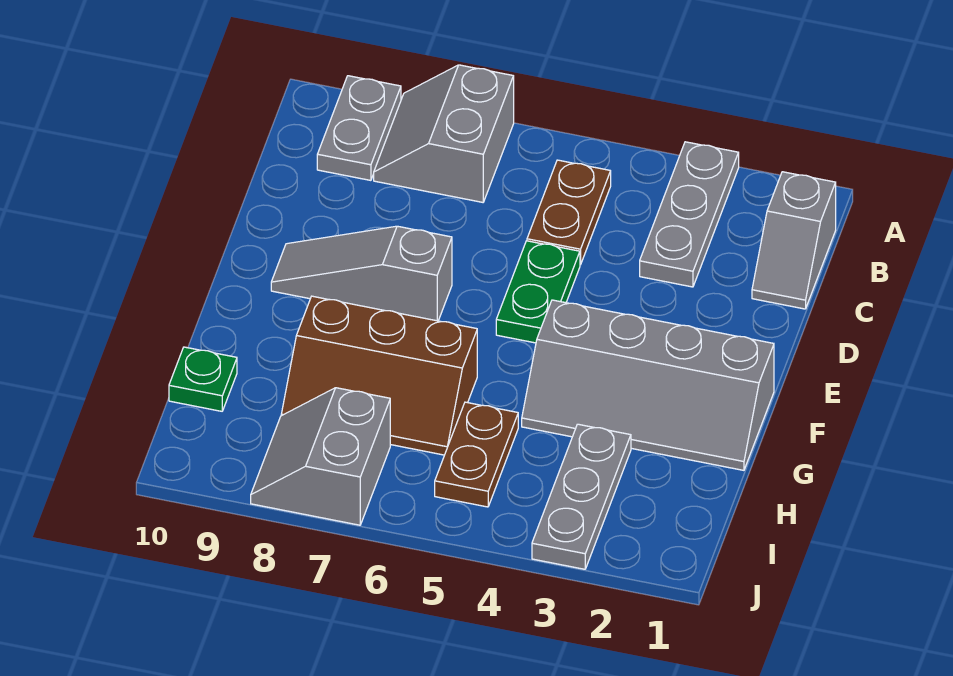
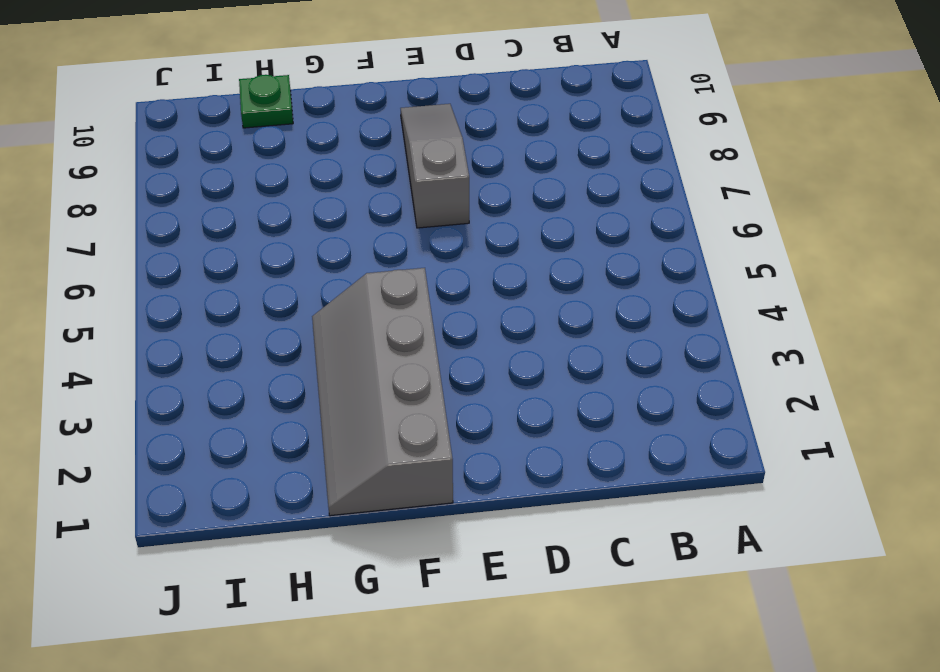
none -> grey 1x3 plate [640,142,739,287]
none -> grey 2x2 slope [374,65,514,202]
none -> grey 1x2 plate [317,76,401,180]

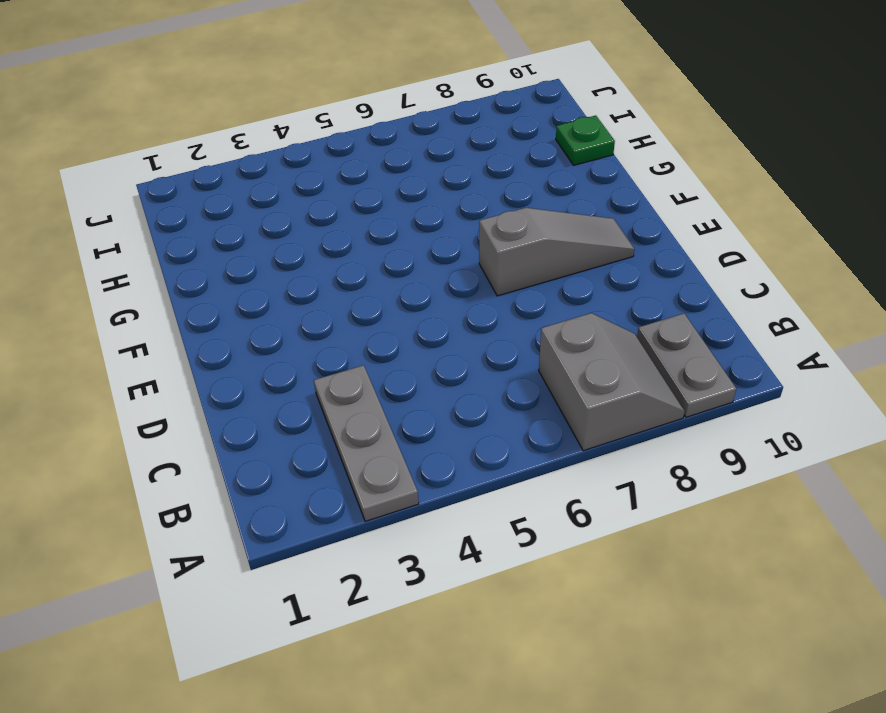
none -> grey 1x2 slope [752,172,836,309]
none -> brown 1x2 plate [527,160,611,265]
none -> green 1x2 plate [496,241,580,343]

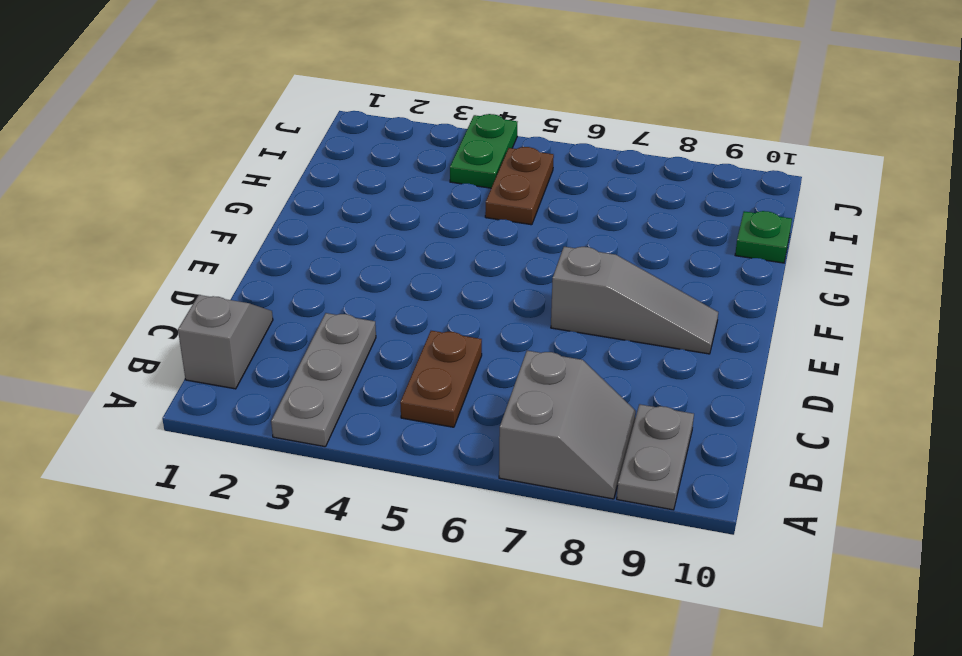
green 1x2 plate [450,114,517,188] -> green 1x2 plate moved to [496,241,580,343]
none -> grey 2x4 slope [522,300,774,470]
none -> brown 2x3 slope [281,296,477,455]
none -> grey 1x3 plate [532,424,631,569]

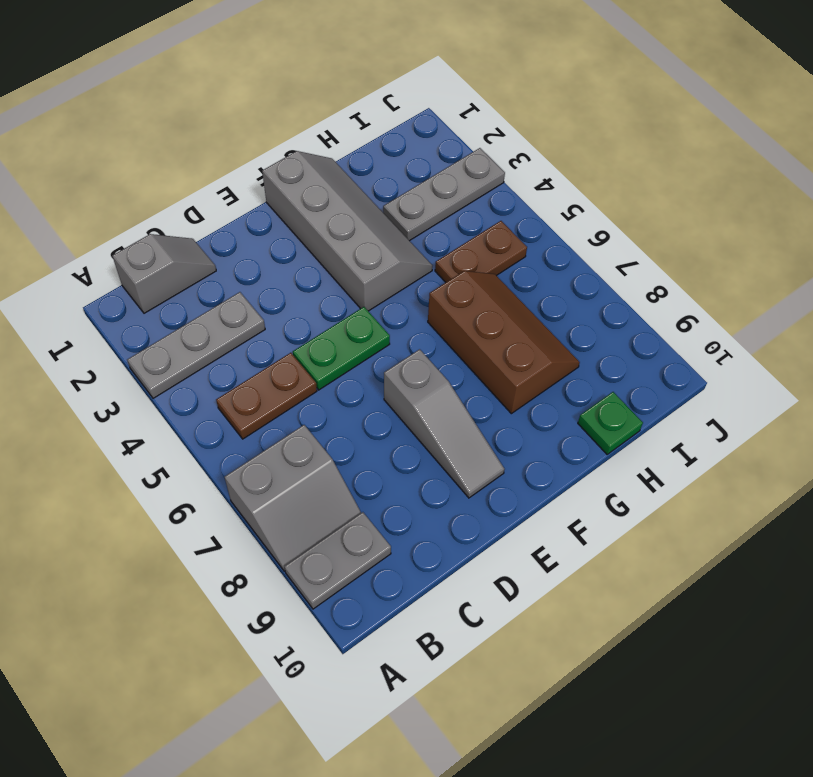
none -> grey 2x2 slope [251,388,390,525]

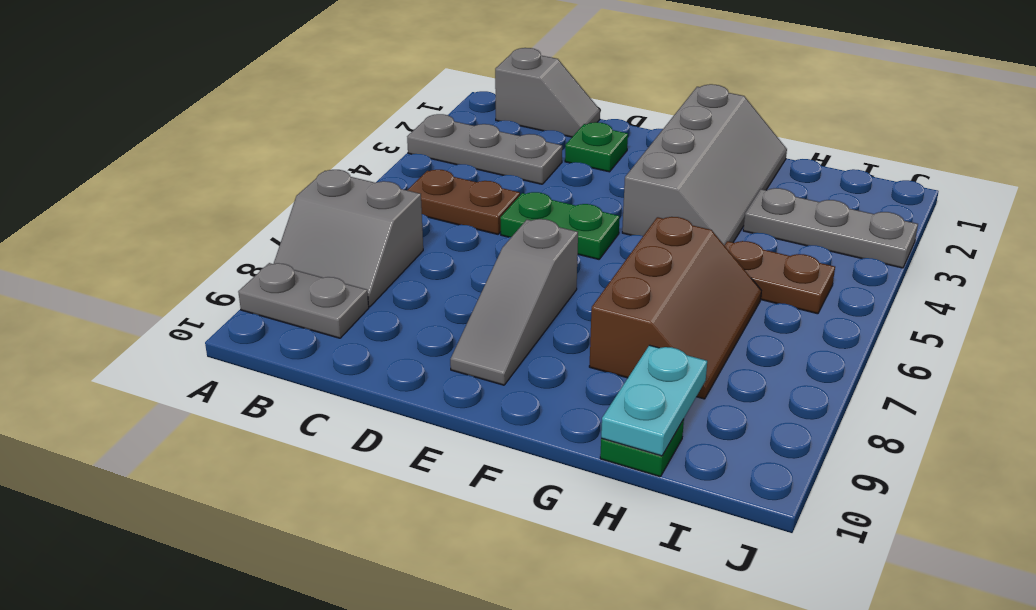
green 1x1 plate [565,122,628,172] -> none
cyan 1x2 plate [601,345,707,456] -> none
none -> grey 2x2 slope [251,388,390,525]

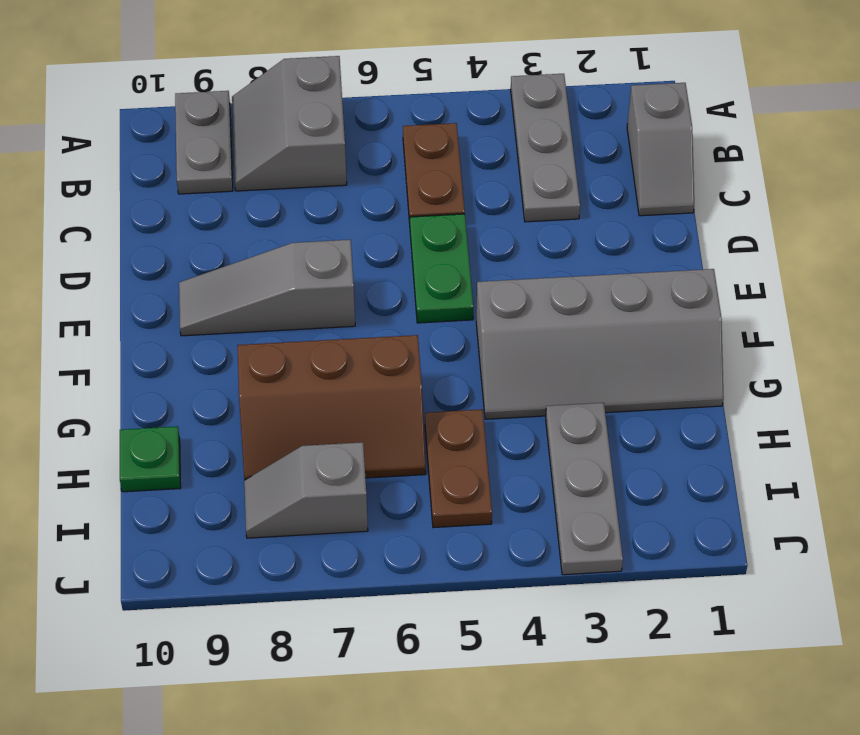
grey 1x2 slope [244,442,368,538] -> grey 2x2 slope [251,388,390,525]

